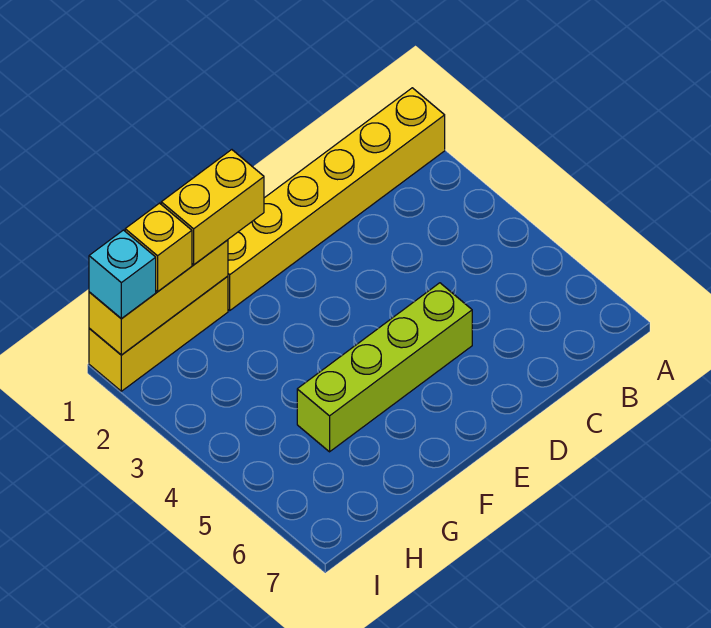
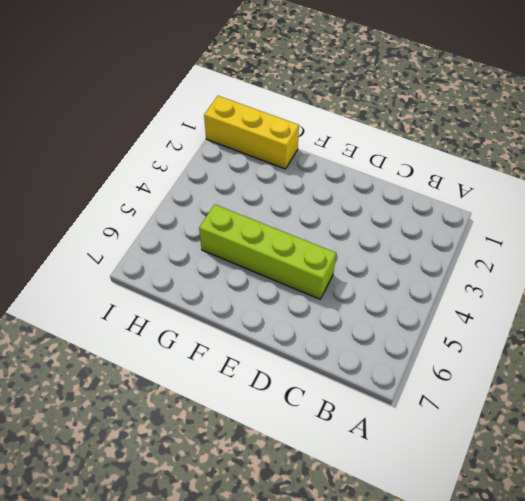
none -> yellow 1x6 brick [228,88,445,310]
none -> yellow 1x3 brick [89,240,228,355]

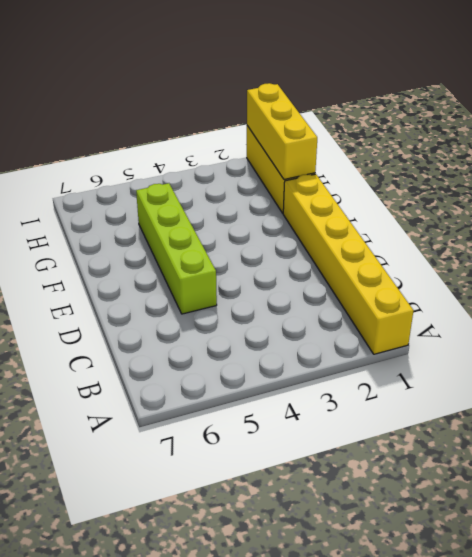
none -> yellow 1x2 brick [161,150,264,265]
none -> yellow 1x1 brick [125,203,192,292]

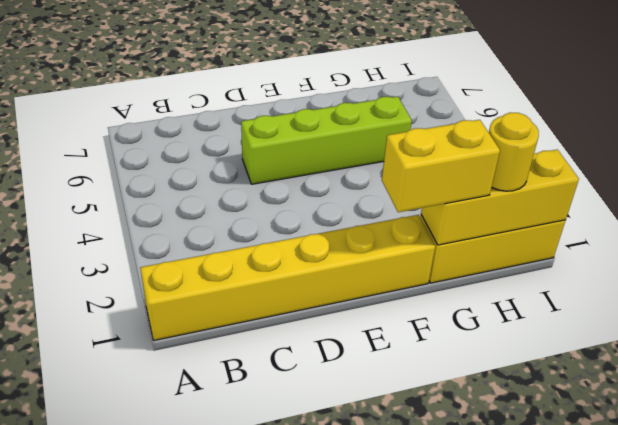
yellow 1x1 round brick [489,113,539,191] -> yellow 1x1 brick [125,203,192,292]
none -> cyan 1x1 brick [89,230,156,318]

